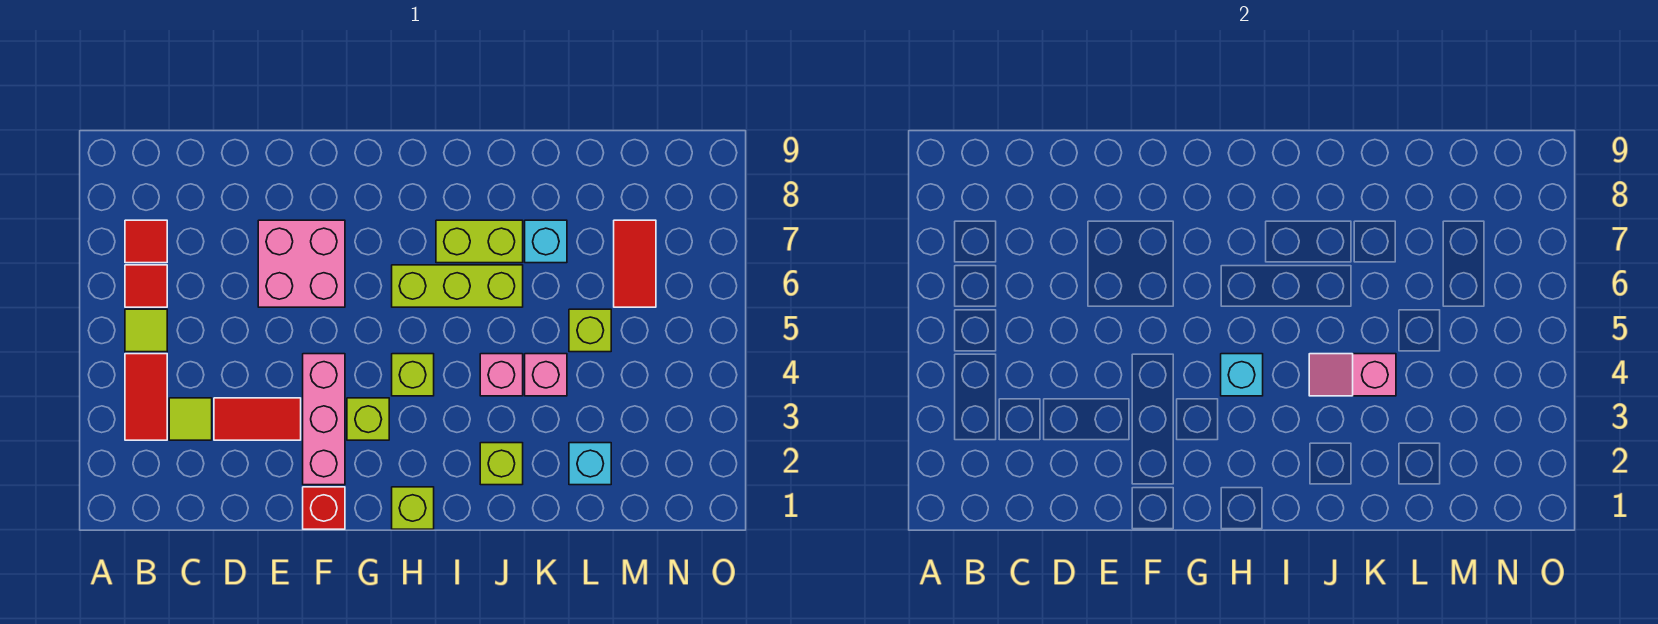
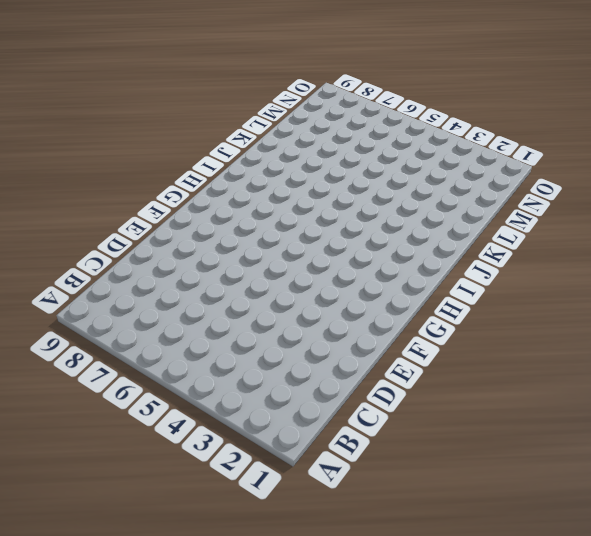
none -> red 1x2 tile [125,354,167,440]
none -> lime 1x1 tile [125,309,167,352]
none -> red 1x1 tile [125,265,167,307]

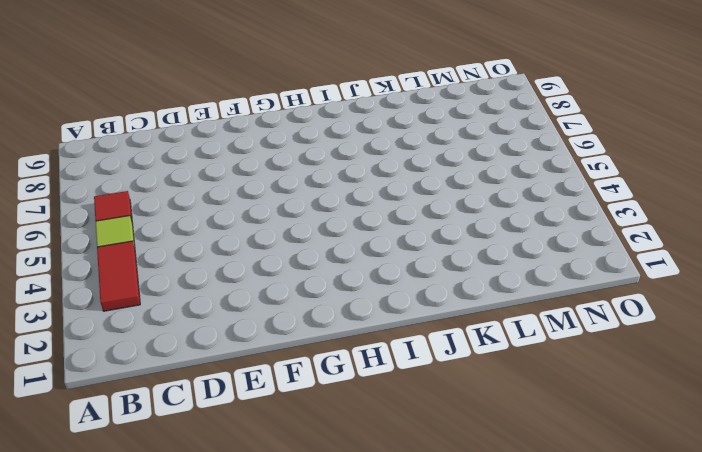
none -> red 1x1 tile [125,220,167,263]
none -> lime 1x1 tile [169,398,212,440]
none -> red 1x2 tile [214,398,301,440]

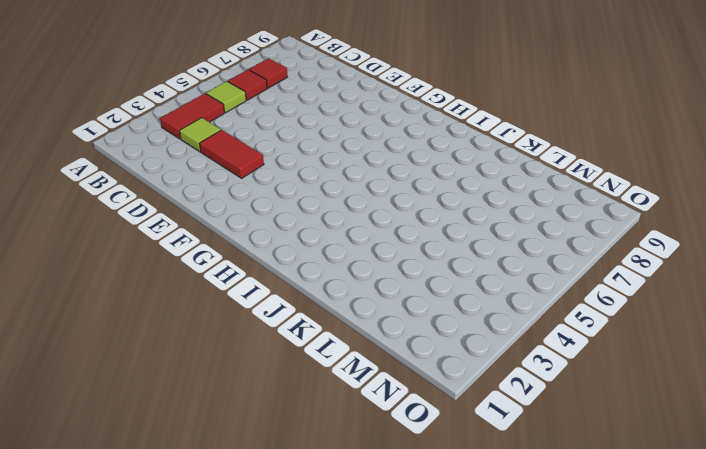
none -> pink 2x2 brick [258,220,345,307]
none -> red 1x1 brick [303,487,345,529]
none -> pink 1x3 brick [303,354,345,485]

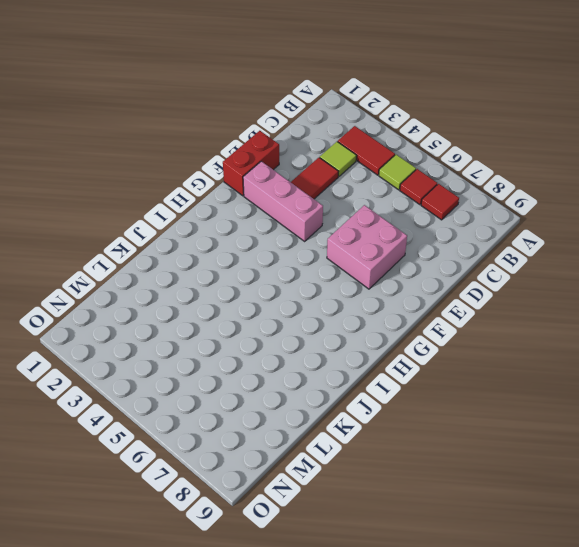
red 1x2 brick [223,131,279,196] -> red 1x1 brick [303,487,345,529]
none -> lime 1x1 brick [347,398,389,440]
none -> lime 1x1 brick [392,487,434,529]
none -> lime 1x1 brick [392,354,434,396]

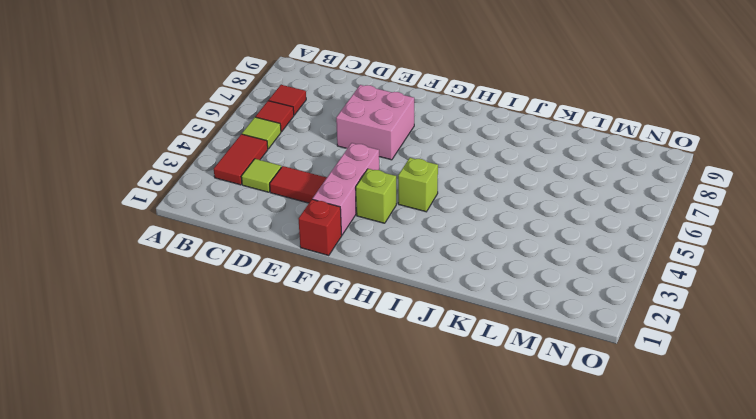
none -> lime 1x1 brick [392,487,434,529]
none -> lime 1x3 brick [392,265,523,307]
none -> lime 1x2 brick [436,220,523,263]

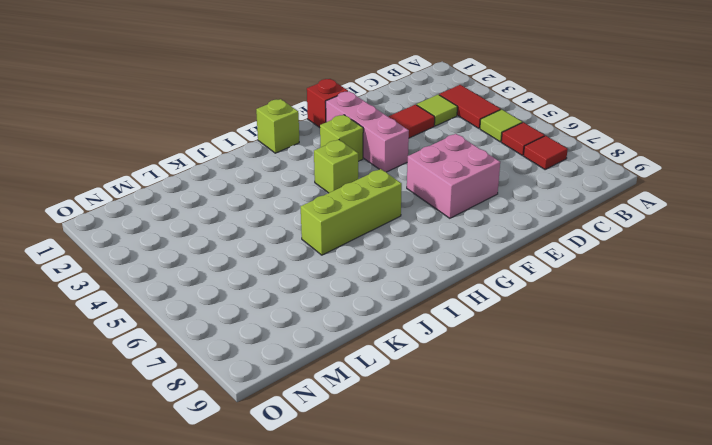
none -> lime 1x2 brick [436,220,523,263]
none -> lime 1x1 brick [480,443,523,485]
none -> pink 1x1 brick [480,354,523,396]

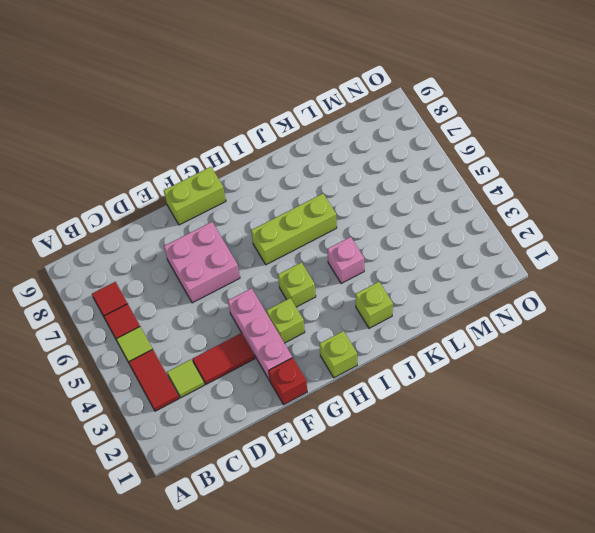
lime 1x2 brick [164,167,226,225] -> lime 1x2 brick moved to [436,220,523,263]
none -> pink 1x1 brick [525,354,567,396]
none -> cyan 1x1 brick [525,220,567,263]
none -> cyan 1x1 brick [569,443,611,485]

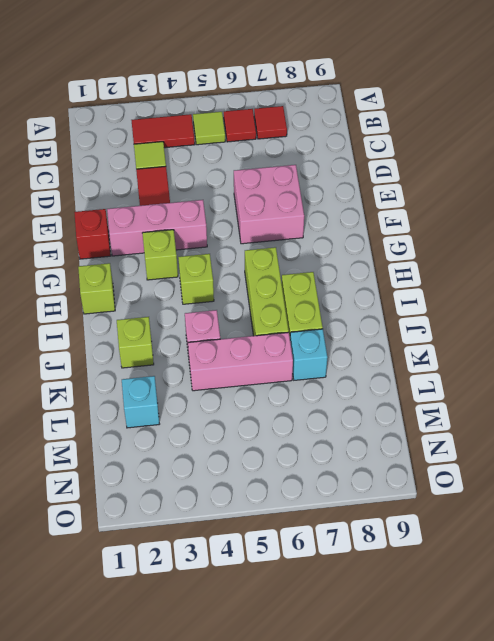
pink 1x3 brick [188,332,293,391] -> pink 1x1 brick [525,354,567,396]
none -> lime 1x1 brick [569,309,611,352]
none -> red 1x2 tile [614,220,656,307]
none -> cyan 1x1 brick [1221,354,1263,396]

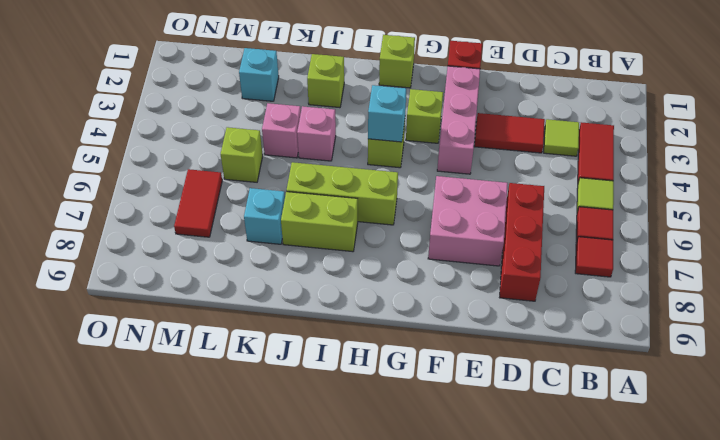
red 1x3 brick [500,183,544,301] -> none
none -> pink 1x2 slope [1309,354,1396,396]

